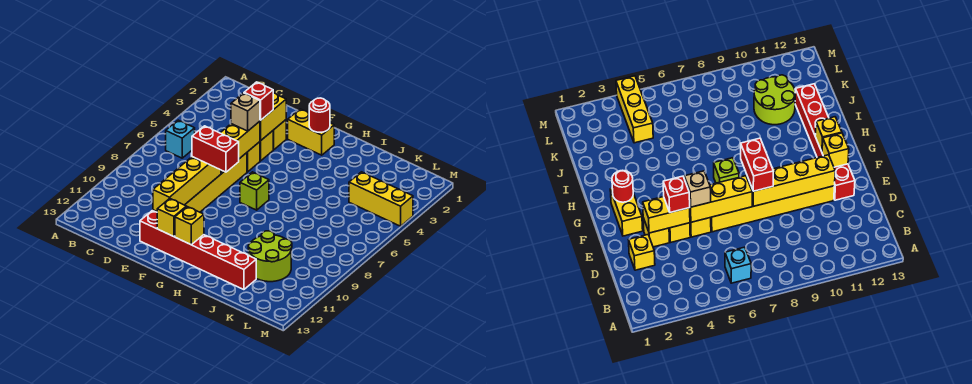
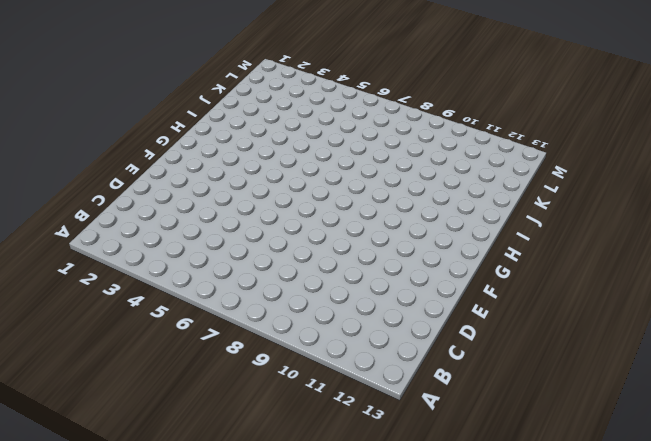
none -> cyan 1x1 brick [166,120,195,158]
none -> yellow 1x1 brick [629,235,655,270]
none -> yellow 1x1 brick [273,120,286,150]

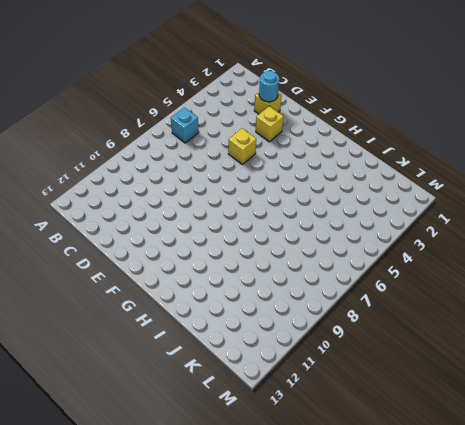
cyan 1x1 round brick [259,71,279,102] -> none
none -> yellow 1x1 brick [260,131,273,161]
none -> yellow 1x6 brick [153,153,247,212]
none -> red 1x6 brick [140,211,256,290]

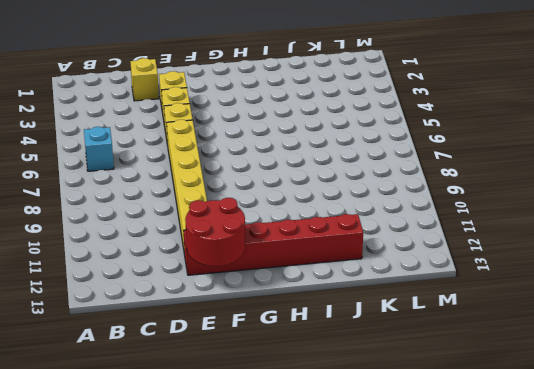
red 2x2 round brick [185,198,245,266] -> yellow 1x1 brick [157,199,186,237]
none -> yellow 1x2 brick [288,109,334,155]
none -> lime 1x1 brick [240,172,269,210]
none -> lime 2x2 round brick [248,231,292,282]

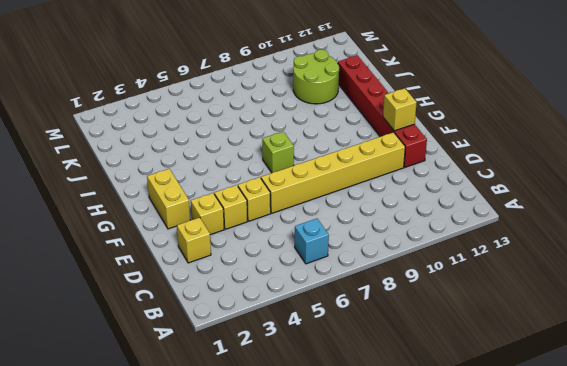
none -> yellow 1x3 brick [349,172,413,226]
none -> yellow 1x2 brick [260,93,286,141]
none -> yellow 1x3 brick [221,121,260,173]

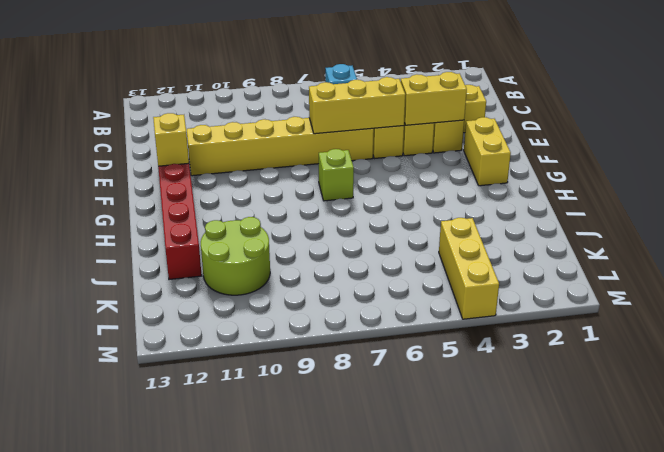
none -> yellow 1x4 brick [153,157,221,212]
none -> red 1x1 round brick [309,98,330,132]
none -> yellow 1x1 brick [175,207,204,245]

